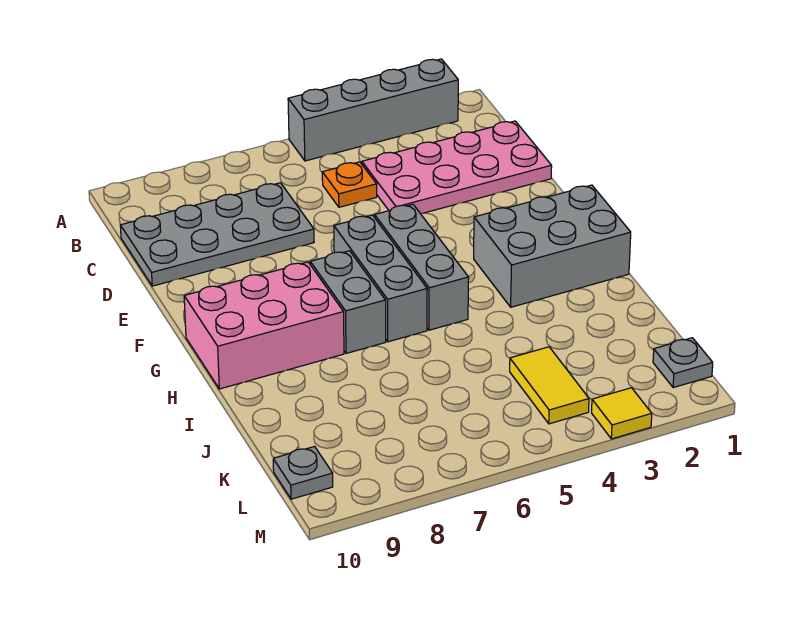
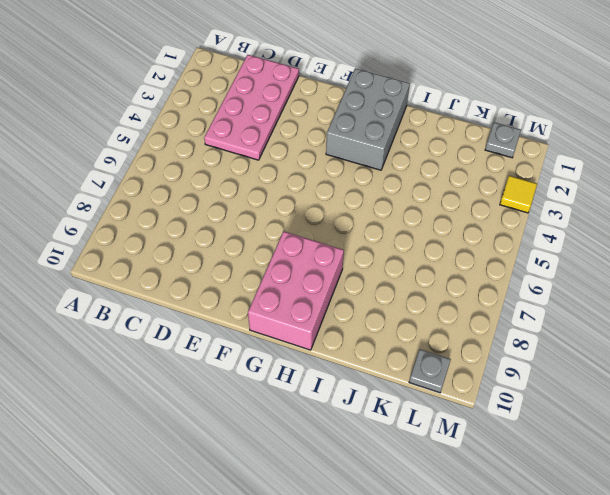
none -> grey 1x4 brick [288,59,458,161]
none -> orange 1x1 plate [322,162,377,207]
none -> grey 2x4 plate [120,183,314,286]

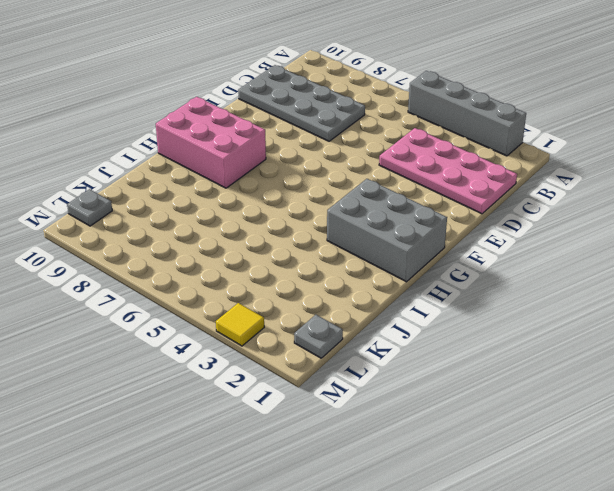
none -> orange 1x1 plate [322,162,377,207]
none -> grey 1x3 brick [375,204,469,330]
none -> grey 1x3 brick [334,215,427,342]

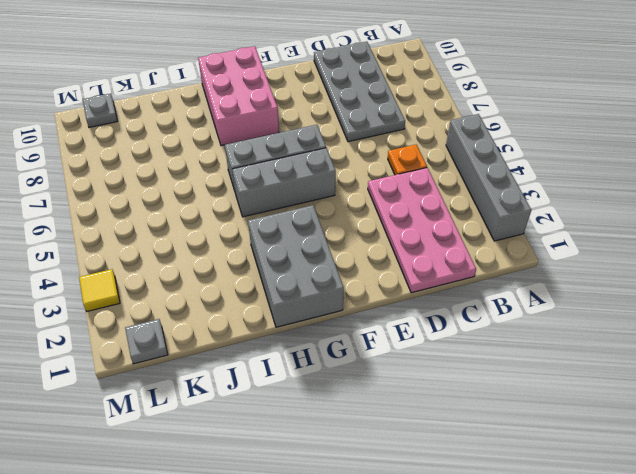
none -> grey 1x2 brick [310,251,386,353]
none -> yellow 1x2 tile [510,347,589,424]

